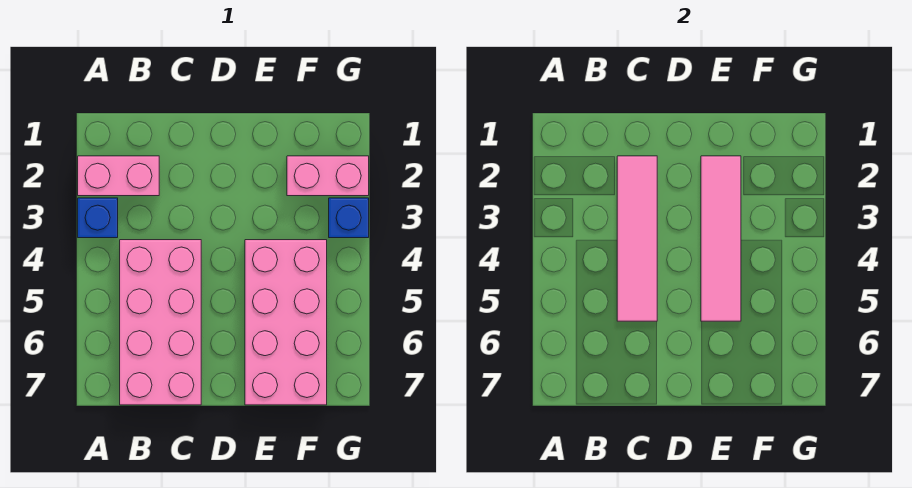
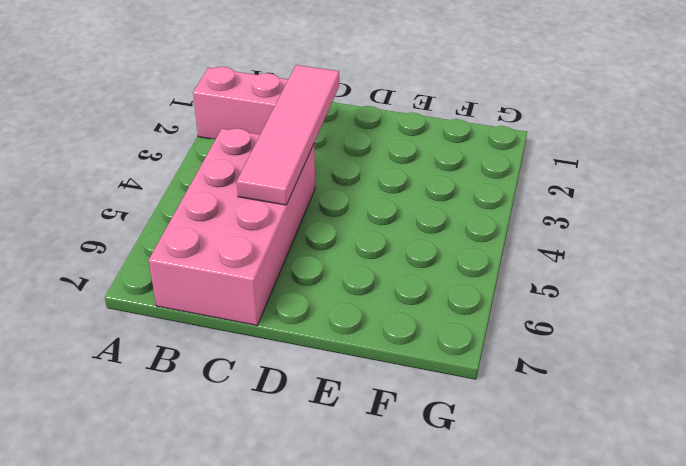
none -> blue 1x1 brick [78,198,118,238]
none -> pink 2x4 brick [245,240,327,405]

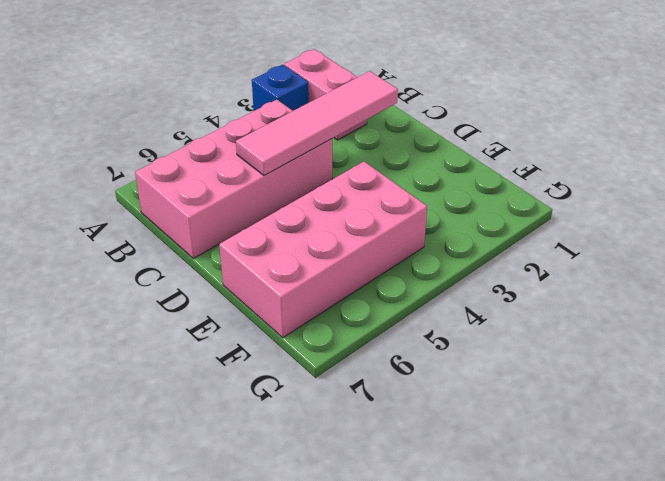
none -> pink 1x2 brick [287,156,369,196]
none -> blue 1x1 brick [329,198,369,238]

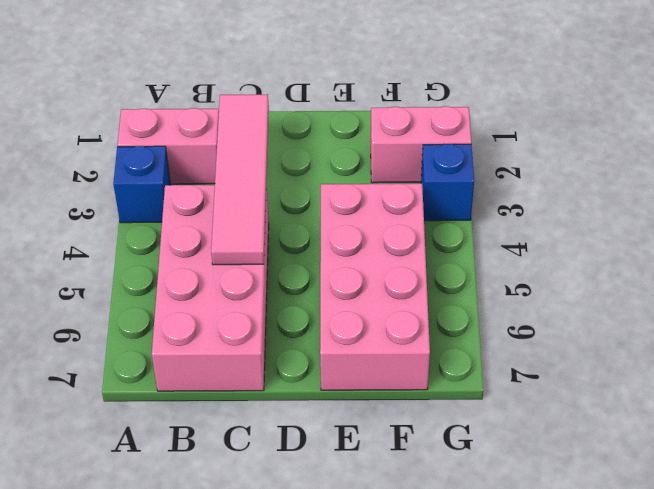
none -> pink 1x4 tile [701,156,741,321]

